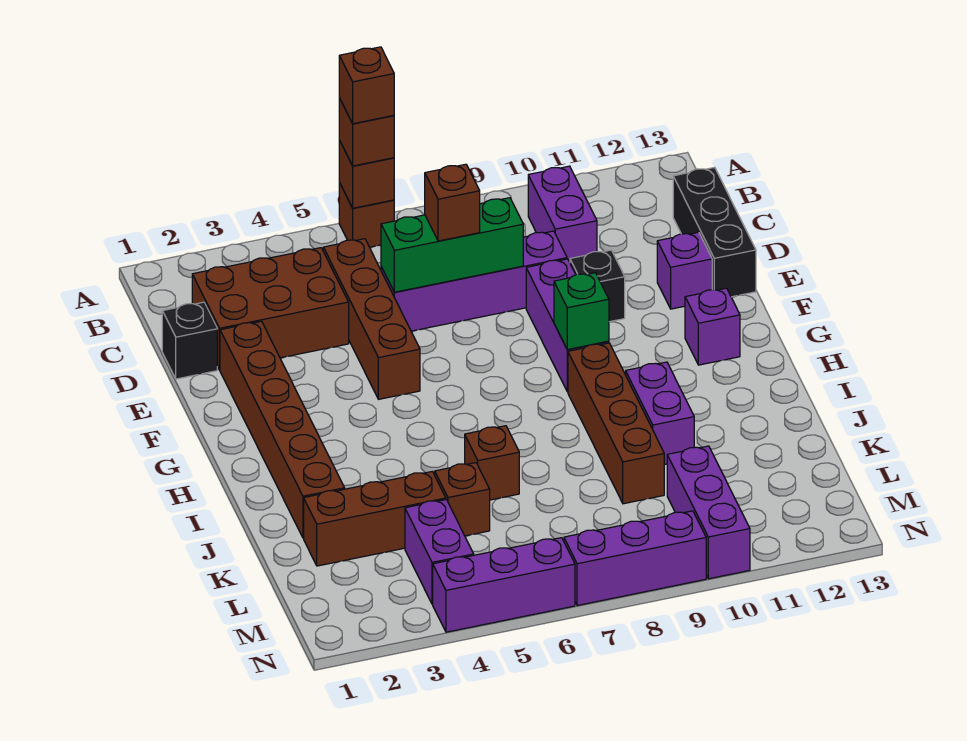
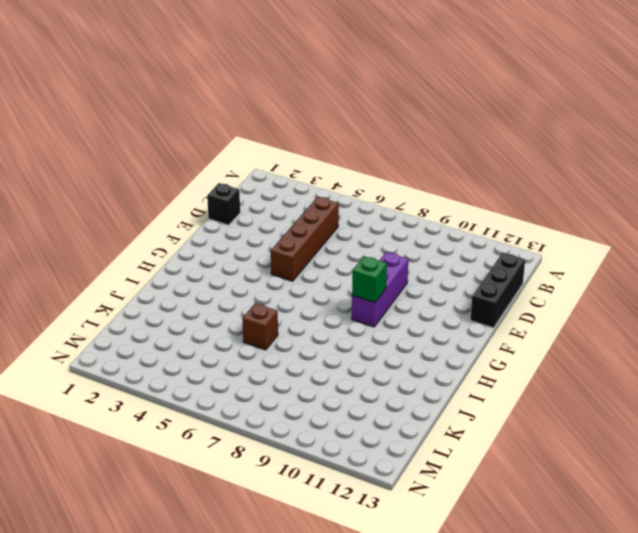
none -> brown 1x1 brick [339,183,394,247]
none -> purple 1x2 brick [528,166,597,262]
none -> brown 2x3 brick [192,248,349,370]

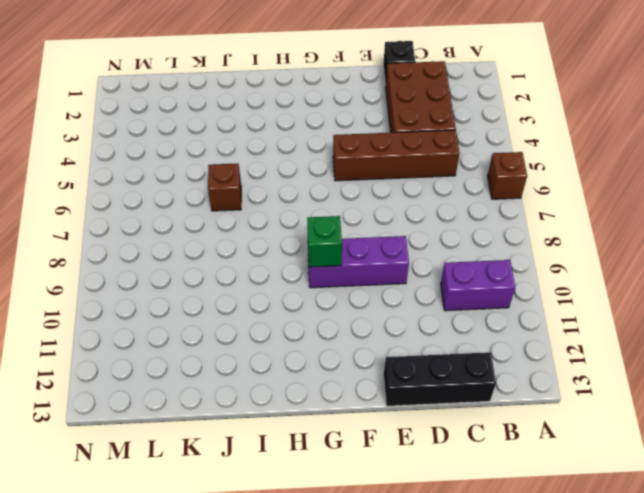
none -> purple 1x4 brick [381,231,567,331]
none -> brown 1x6 brick [220,321,345,538]
none -> black 1x1 brick [570,250,625,322]

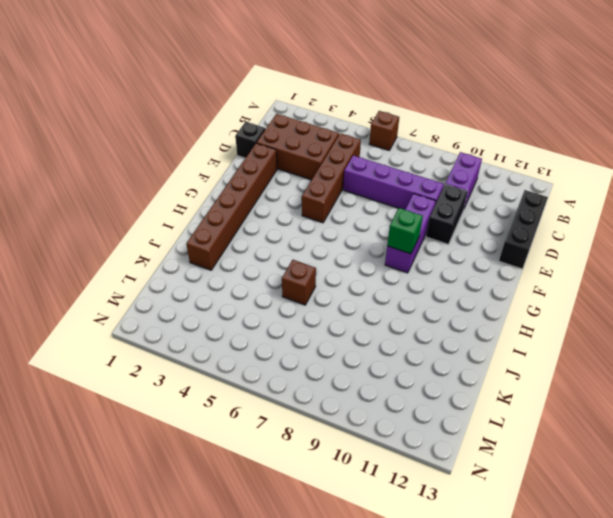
black 1x2 brick [426,184,468,244] -> black 1x1 brick [570,250,625,322]
none -> purple 1x1 brick [657,232,712,309]
none -> purple 1x1 brick [685,288,740,365]
none -> brown 1x4 brick [568,343,664,504]

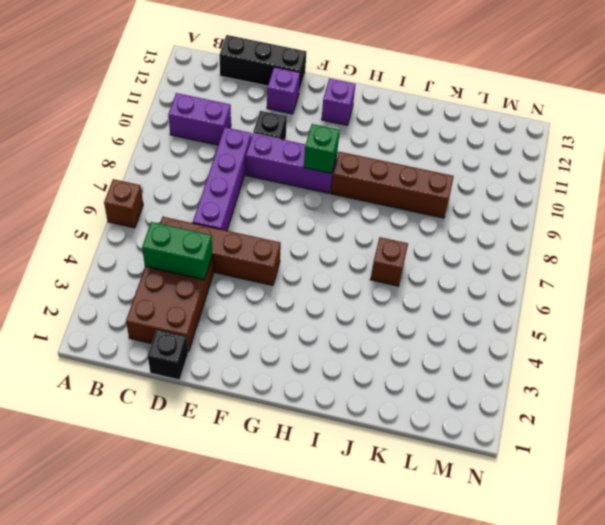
green 1x2 brick [142,222,212,280] -> none
none -> brown 1x6 brick [220,321,345,538]
none -> purple 1x2 brick [626,362,694,465]
none -> brown 1x3 brick [304,471,446,566]

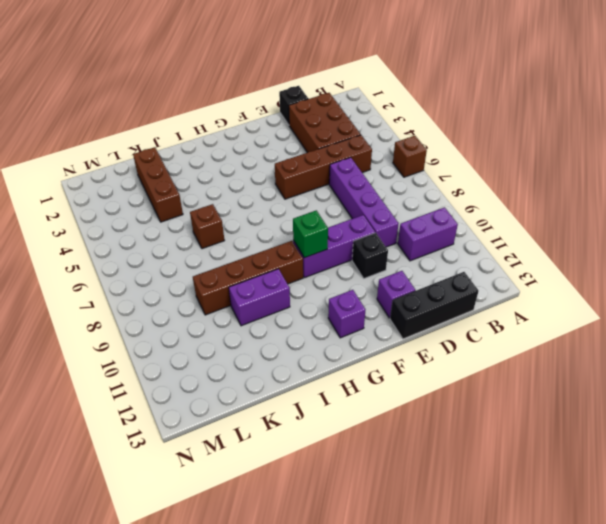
none -> brown 1x6 brick [220,321,345,538]
none -> brown 1x1 brick [435,463,490,536]
none -> purple 1x2 brick [405,500,474,604]

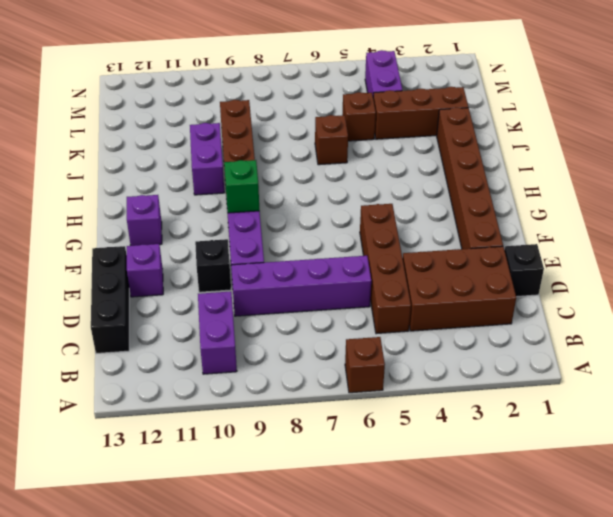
none -> purple 1x3 brick [667,446,750,579]
none -> purple 1x3 brick [433,538,575,632]
none -> purple 1x3 brick [564,511,706,606]

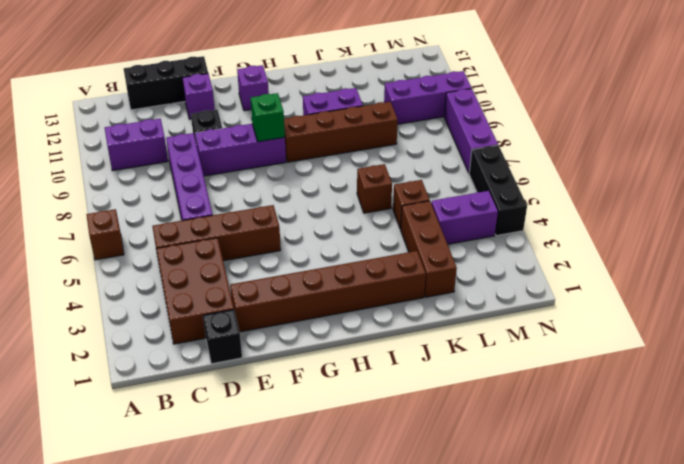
black 1x3 brick [469,145,527,236] -> purple 1x3 brick [433,538,575,632]
none -> brown 1x1 brick [339,140,394,208]
none -> green 1x3 brick [381,198,523,292]
none -> brown 1x1 brick [339,98,394,166]

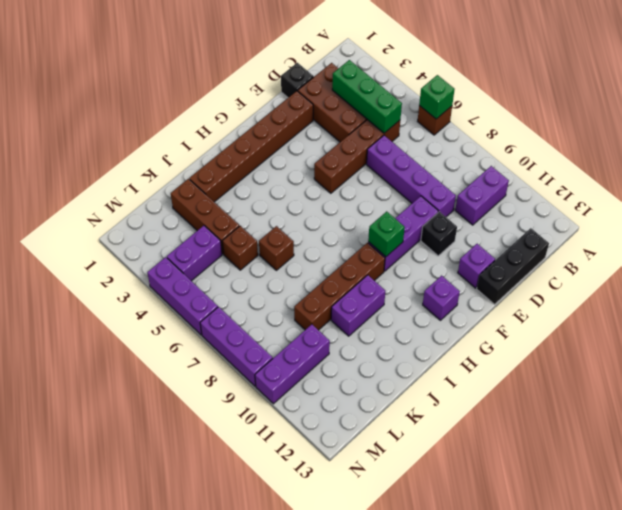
green 1x1 brick [419,75,455,119] -> brown 1x1 brick [339,140,394,208]
green 1x3 brick [332,60,402,133] -> green 1x3 brick moved to [381,198,523,292]
none -> brown 1x1 brick [339,98,394,166]
none -> brown 1x1 brick [425,164,480,241]
none -> brown 1x1 brick [339,47,394,124]

